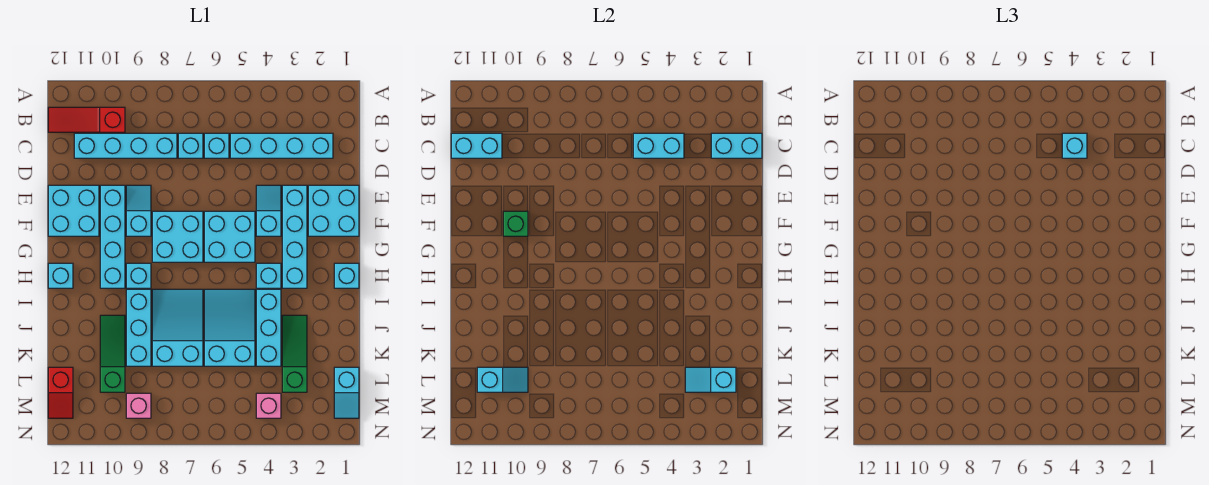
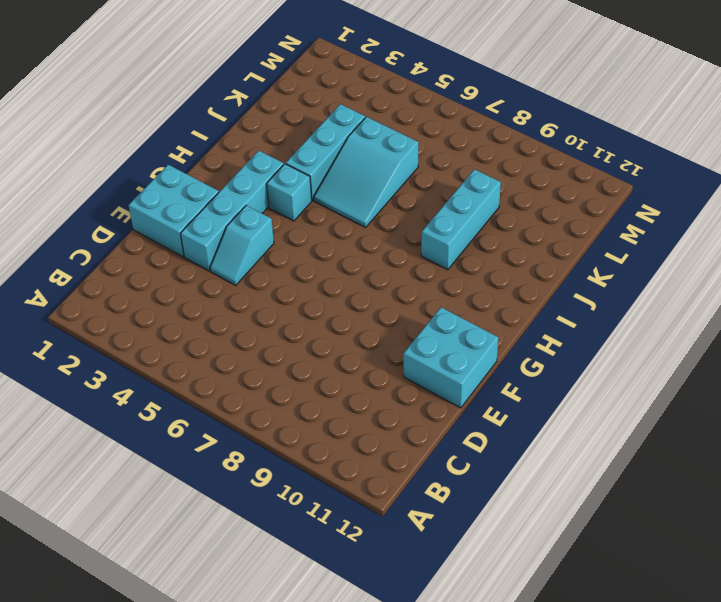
none -> red 1x3 slope [48,107,125,132]
none -> cyan 1x4 brick [230,133,333,158]
none -> cyan 1x1 brick [204,133,229,158]
none -> cyan 1x1 brick [178,133,203,158]

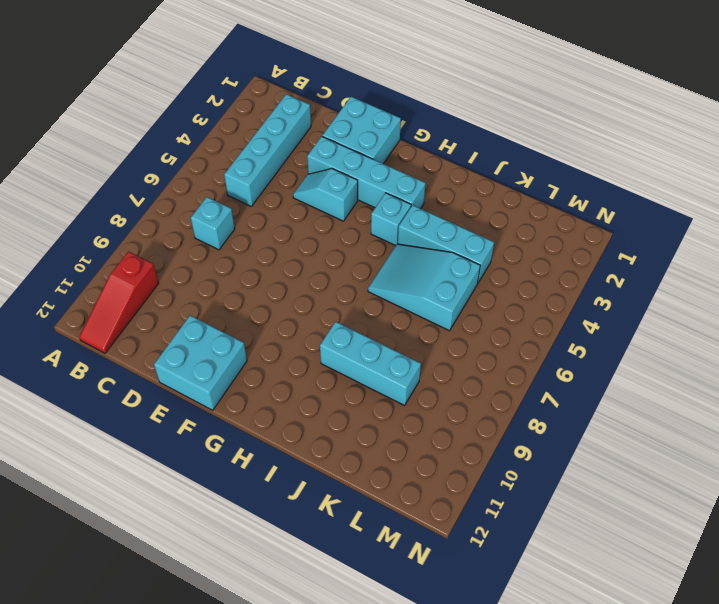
none -> cyan 1x1 brick [204,133,229,158]
none -> cyan 1x4 brick [74,133,177,158]
none -> cyan 1x2 slope [126,185,151,236]
none -> cyan 1x4 brick [100,185,125,288]

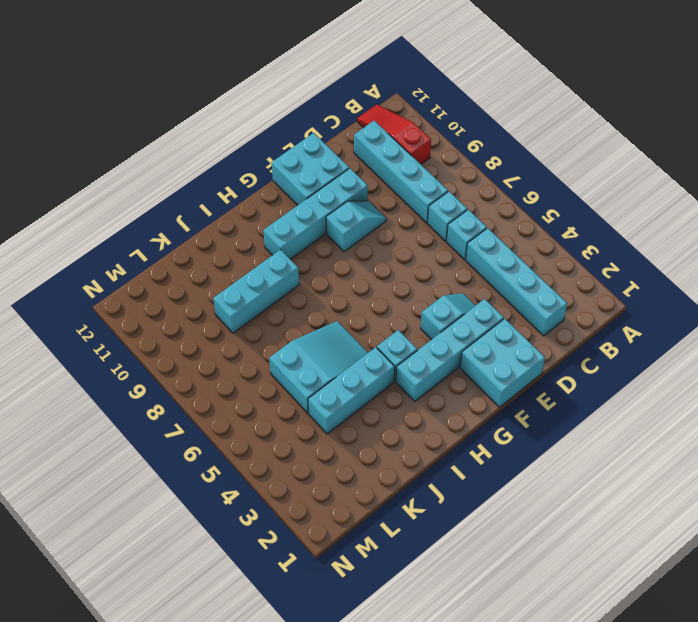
none -> cyan 2x2 brick [204,211,255,262]
none -> cyan 2x2 brick [152,211,203,262]
none -> cyan 1x1 brick [334,263,359,288]
none -> cyan 1x1 brick [126,263,151,288]

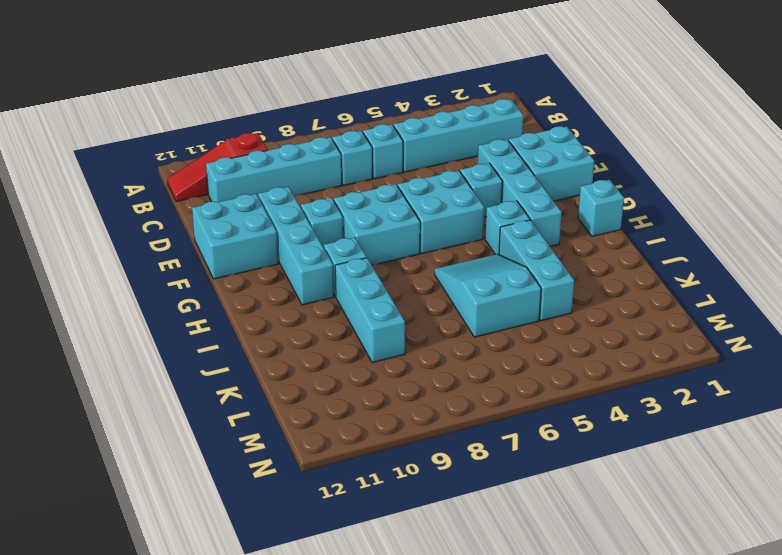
none -> cyan 1x1 brick [48,263,73,288]
none -> cyan 2x3 slope [152,289,203,366]
none -> green 1x3 slope [282,315,307,392]
none -> green 1x3 slope [100,315,125,392]

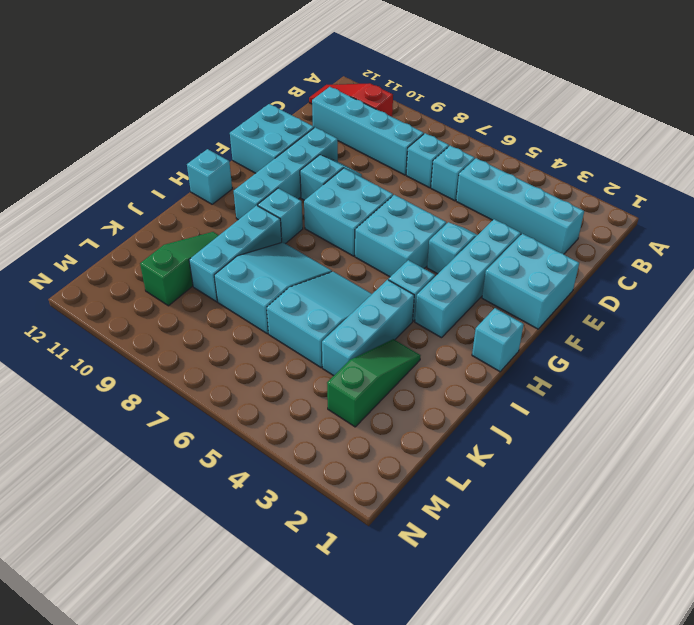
none -> cyan 1x2 slope [334,367,359,418]
none -> red 1x2 slope [48,367,73,418]
none -> pink 1x1 brick [256,393,281,418]
none -> pink 1x1 brick [126,393,151,418]

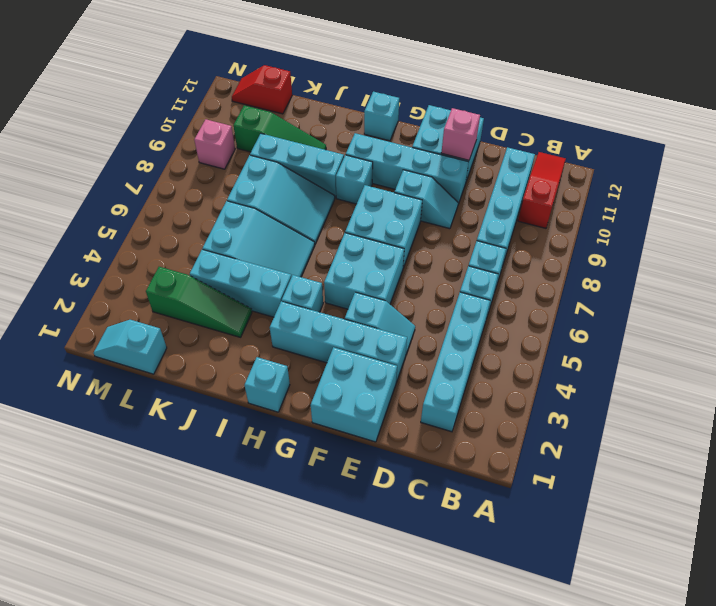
pink 1x1 brick [441,108,480,160] -> pink 1x1 brick moved to [256,393,281,418]
none -> cyan 1x2 brick [711,133,762,158]
none -> cyan 1x2 brick [633,133,684,158]
none -> cyan 1x2 brick [451,133,502,158]
none -> green 1x1 brick [503,211,528,236]

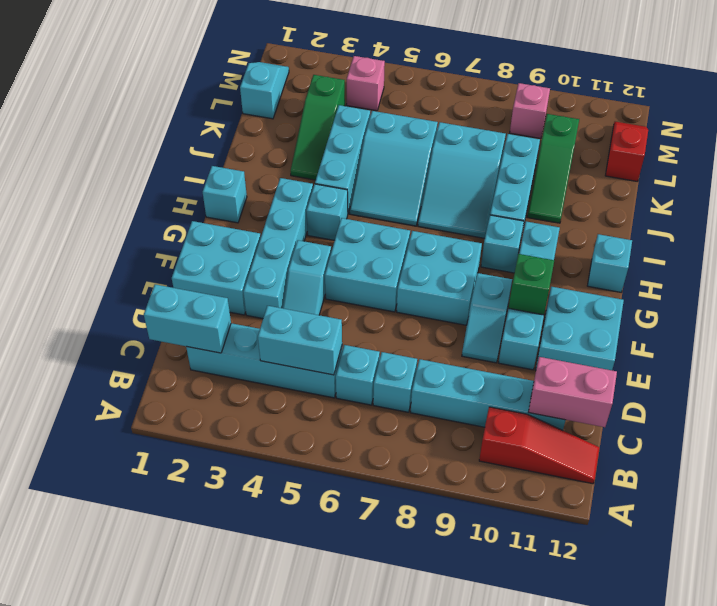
pink 1x2 brick [528,357,617,427] -> cyan 1x2 brick [451,133,502,158]
none -> cyan 1x2 slope [685,367,736,392]
none -> cyan 1x2 slope [477,367,528,392]
none -> cyan 1x1 brick [1062,133,1087,158]

